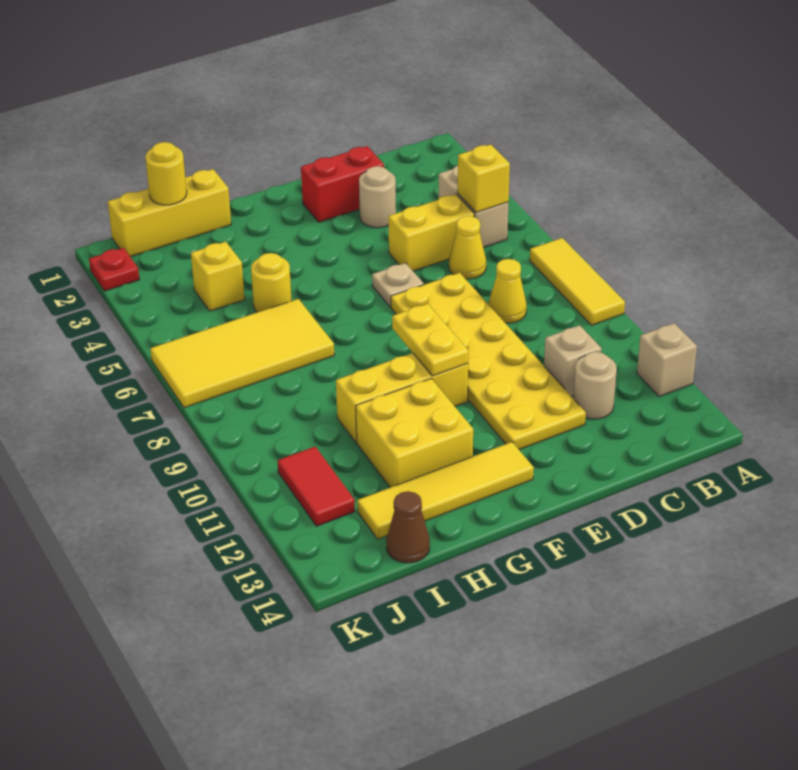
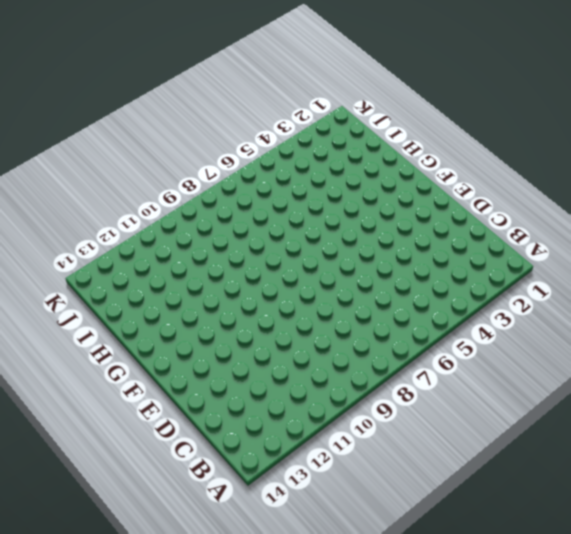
none -> yellow 1x3 tile [530,238,625,325]
none -> tan 1x1 brick [637,323,697,397]
none -> tan 1x2 brick [439,166,509,248]

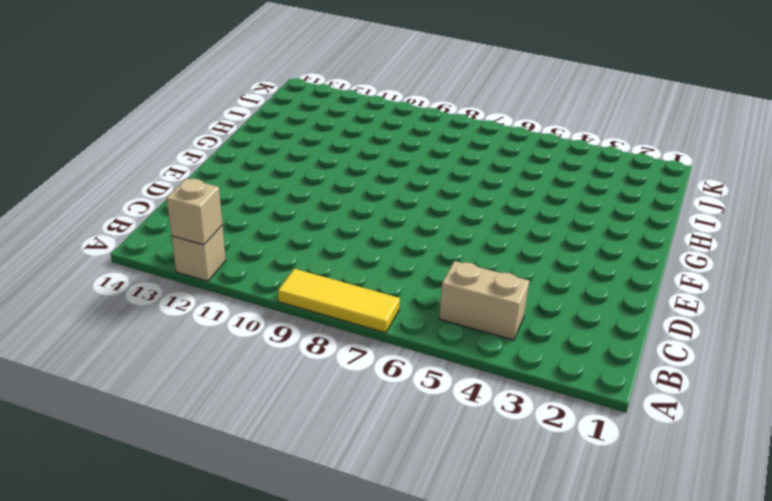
tan 1x1 brick [166,178,222,245] -> tan 1x1 brick moved to [544,325,601,396]
none -> yellow 1x2 brick [388,194,474,271]
none -> yellow 1x1 cone [449,216,486,279]
none -> yellow 1x1 cone [488,259,527,323]

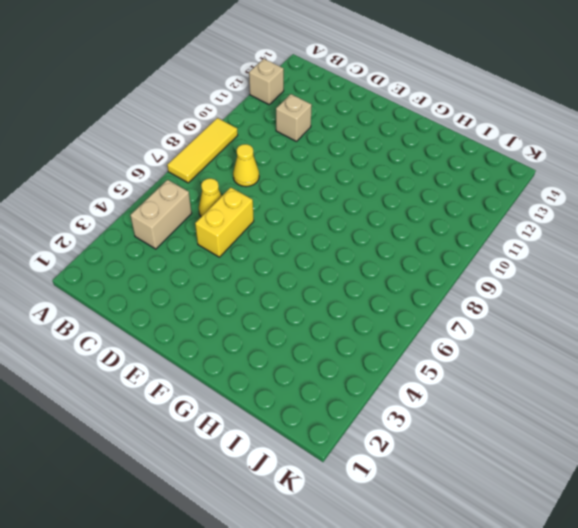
yellow 1x2 brick [195,187,254,257] -> yellow 1x2 brick turned to [388,194,474,271]
none -> tan 1x1 round brick [573,352,617,419]
none -> red 1x2 brick [301,146,384,222]
none -> tan 1x1 round brick [359,166,396,228]

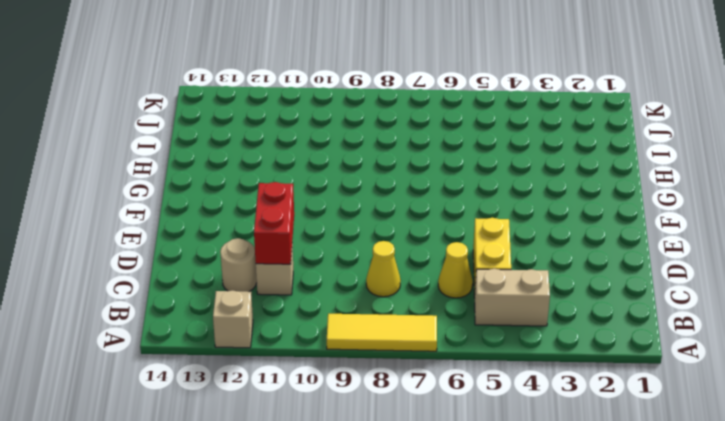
red 1x2 brick [254,182,294,264] -> red 1x2 brick moved to [301,146,384,222]
none -> tan 1x1 round brick [359,166,396,228]
none -> yellow 2x6 plate [391,273,586,450]
none -> tan 1x1 plate [372,263,424,307]

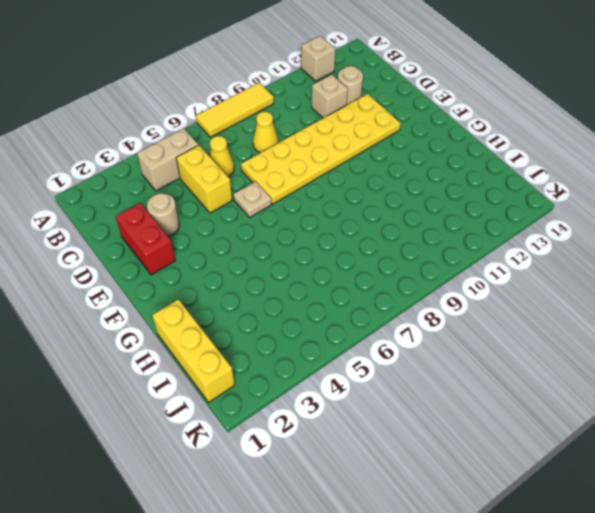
none -> yellow 1x3 brick [336,353,468,442]
none -> yellow 1x4 tile [357,442,534,539]
none -> yellow 2x2 brick [356,379,473,488]

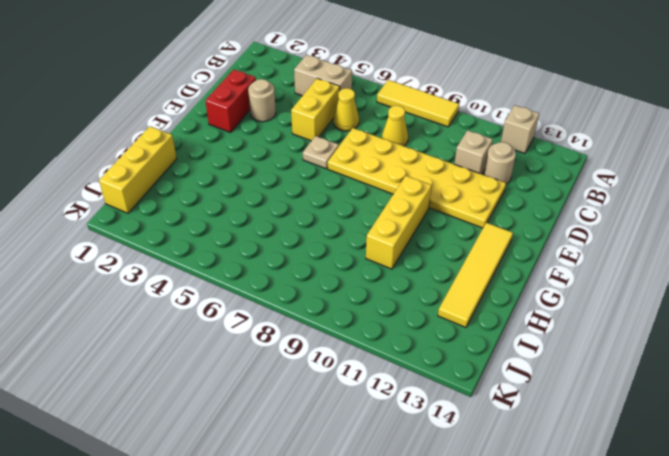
none -> yellow 2x2 brick [356,379,473,488]
none -> yellow 1x1 round brick [251,253,291,312]
none -> yellow 2x4 tile [150,299,334,408]

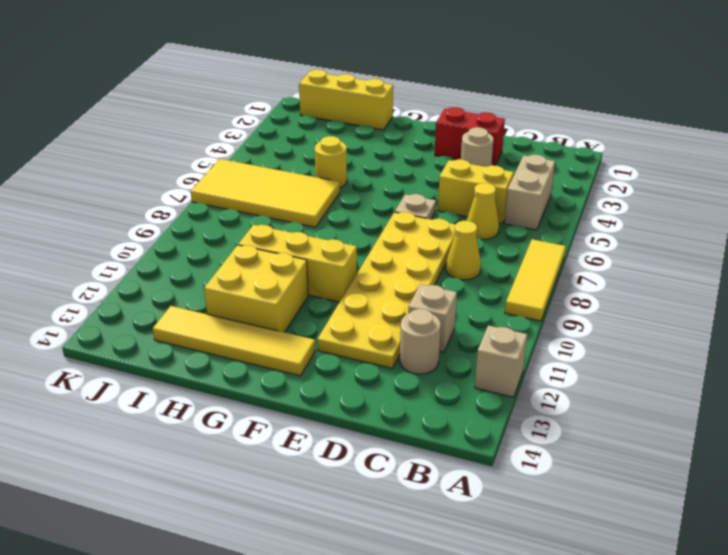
none -> yellow 1x1 brick [191,242,245,311]
none -> brown 1x1 cone [386,491,430,563]
none -> red 1x2 tile [278,447,355,526]

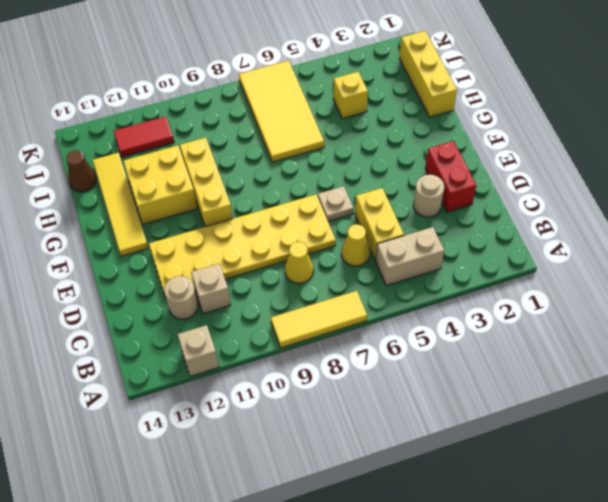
none -> yellow 1x1 round brick [251,253,291,312]
none -> red 1x1 plate [89,248,139,291]
none -> yellow 1x1 brick [458,144,510,212]

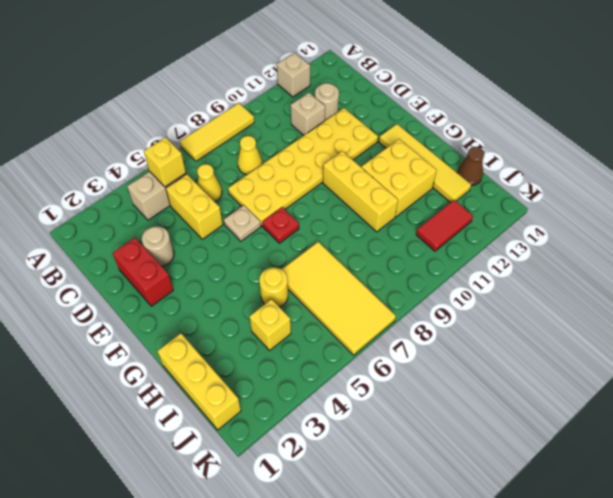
red 1x1 plate [262,207,299,243] -> red 1x1 plate moved to [89,248,139,291]
none -> yellow 1x2 plate [392,304,468,376]
none -> yellow 1x1 round brick [145,142,187,205]

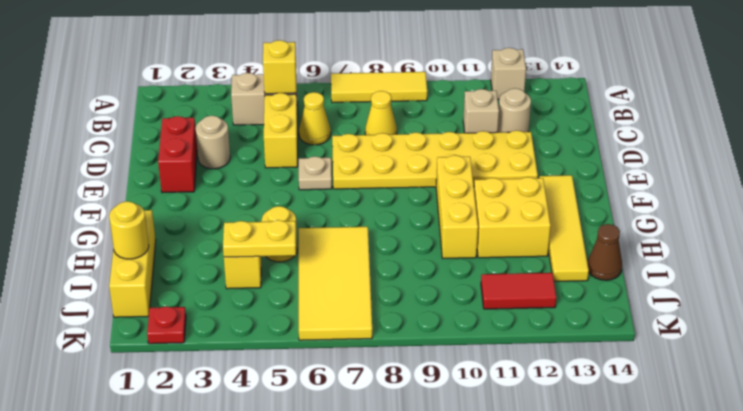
yellow 1x2 plate [223,220,296,257] -> yellow 1x2 plate moved to [392,304,468,376]

